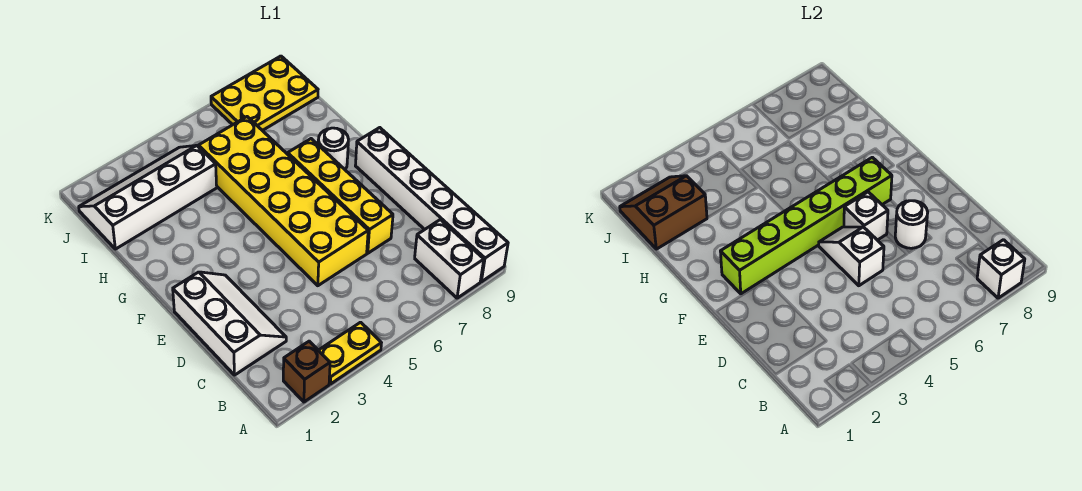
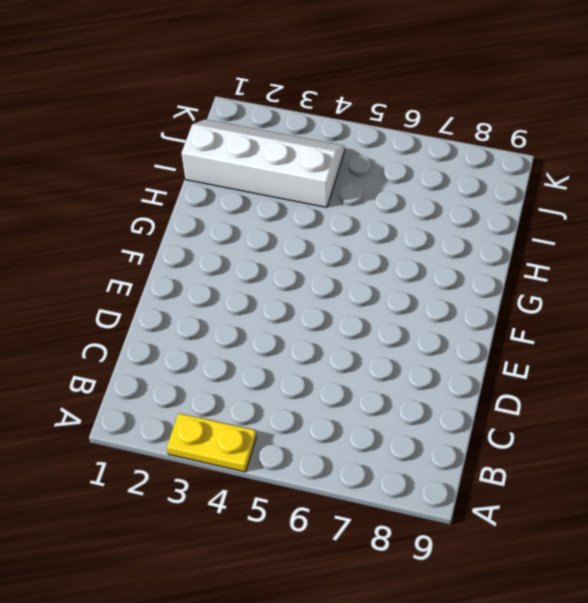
none -> brown 1x1 brick [283,341,330,402]
none -> white 1x2 brick [415,220,484,298]
none -> white 1x6 brick [355,128,508,282]

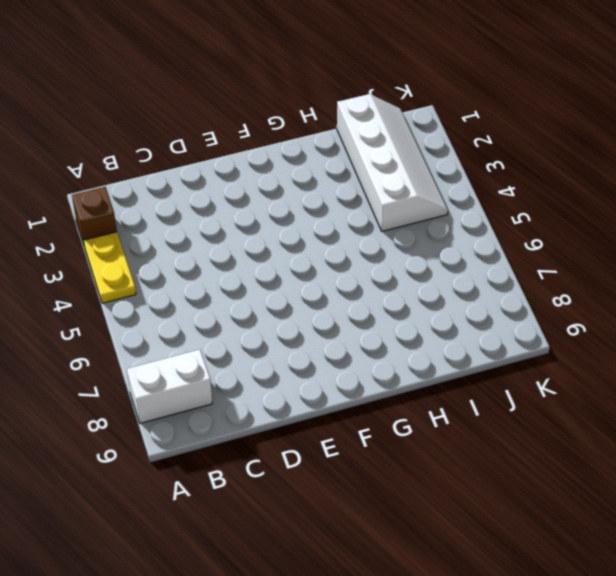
none -> white 1x6 brick [355,128,508,282]
none -> white 2x3 slope [173,272,286,375]
none -> yellow 2x6 brick [199,117,368,286]

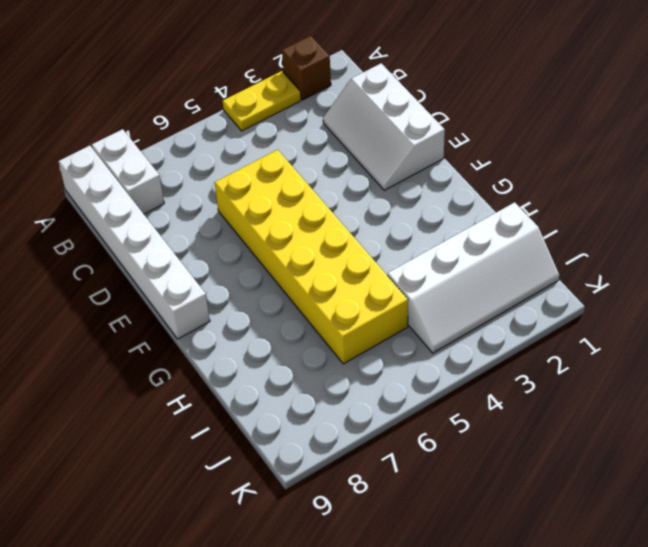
none -> yellow 1x4 brick [288,139,393,253]
none -> white 1x1 round brick [318,128,348,169]
none -> yellow 2x3 plate [211,56,318,131]

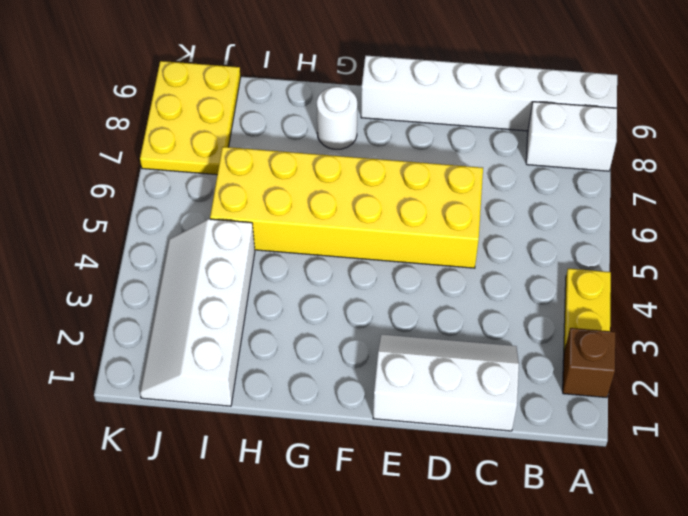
none -> yellow 1x4 brick [288,139,393,253]
none -> white 1x1 brick [977,240,1025,298]
none -> white 1x2 slope [818,227,884,286]

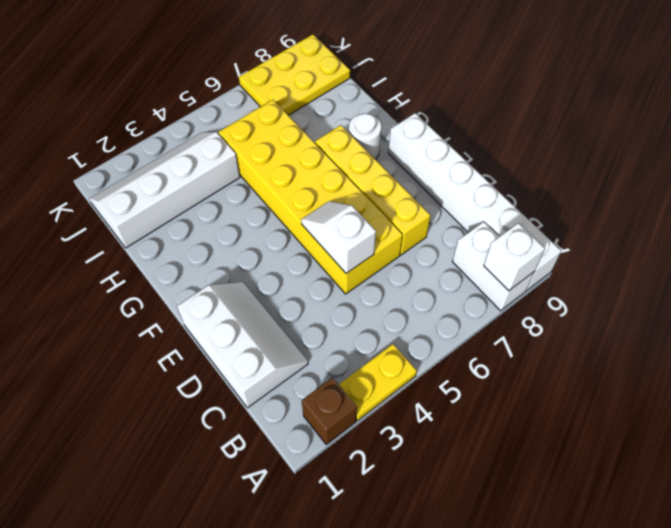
none -> white 1x1 round brick [895,201,928,248]
none -> white 1x1 brick [844,192,888,240]
none -> lime 1x6 brick [720,157,892,294]

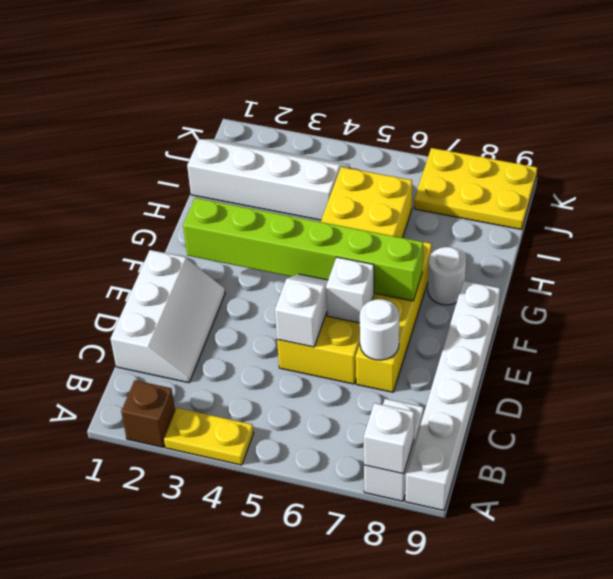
none -> brown 2x2 slope [620,176,707,249]

